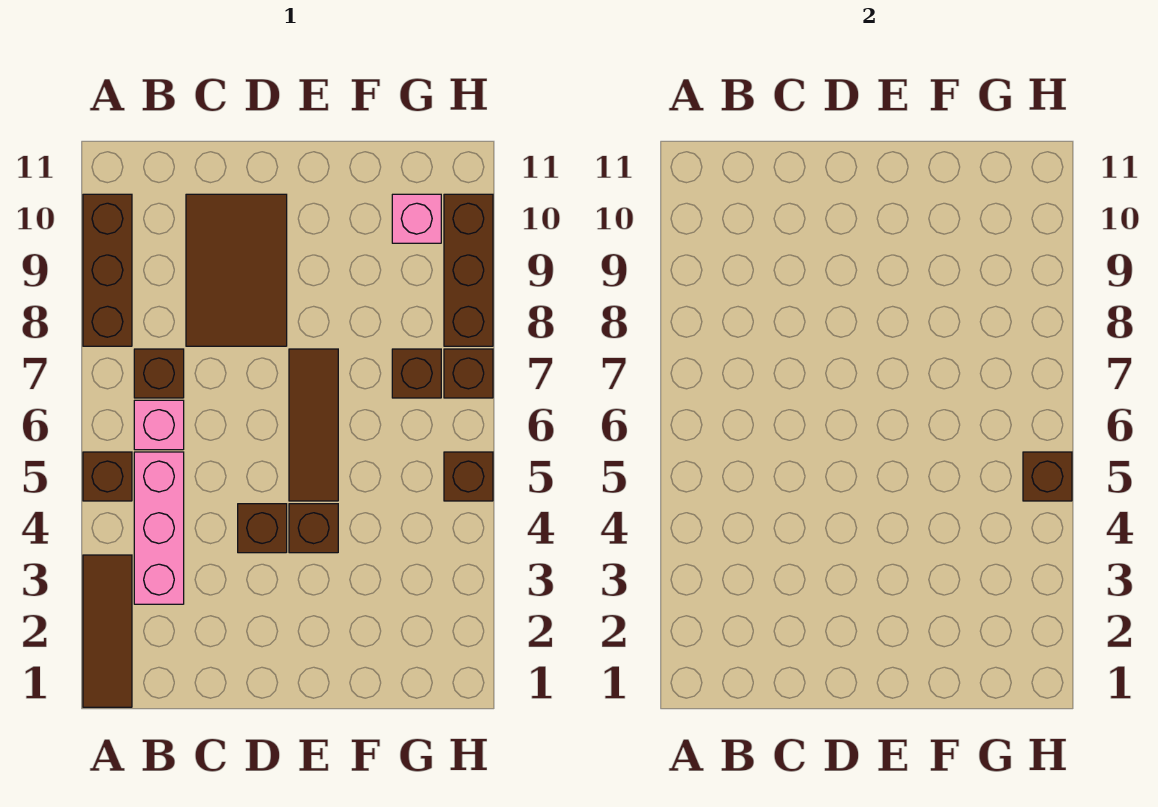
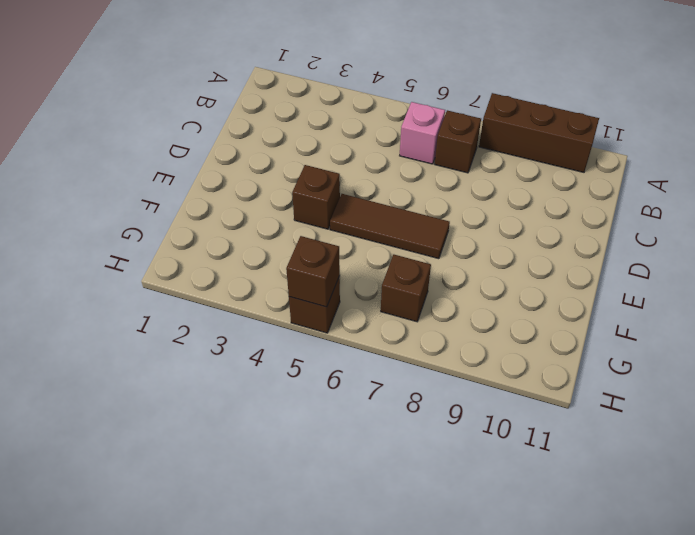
none -> brown 1x3 tile [83,555,132,707]
none -> brown 1x1 brick [83,452,132,501]
none -> pink 1x3 brick [134,452,184,604]

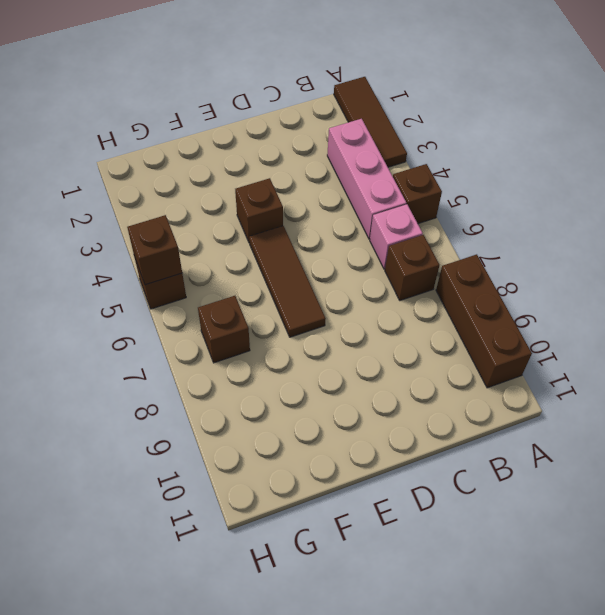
none -> brown 2x3 tile [186,194,287,346]
none -> brown 1x1 brick [238,504,287,553]
none -> pink 1x1 brick [392,194,441,243]

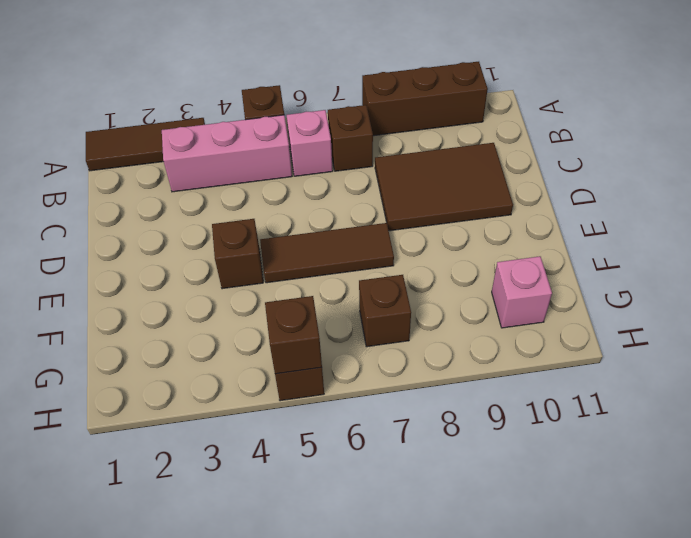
none -> brown 1x1 brick [238,504,287,553]
none -> brown 1x1 brick [444,349,493,398]
none -> brown 1x3 brick [444,194,493,346]

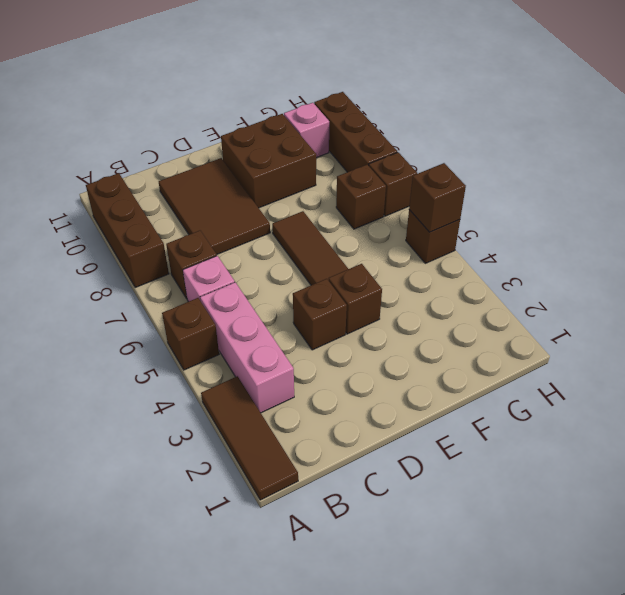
brown 2x2 brick [221,114,316,208] -> none

